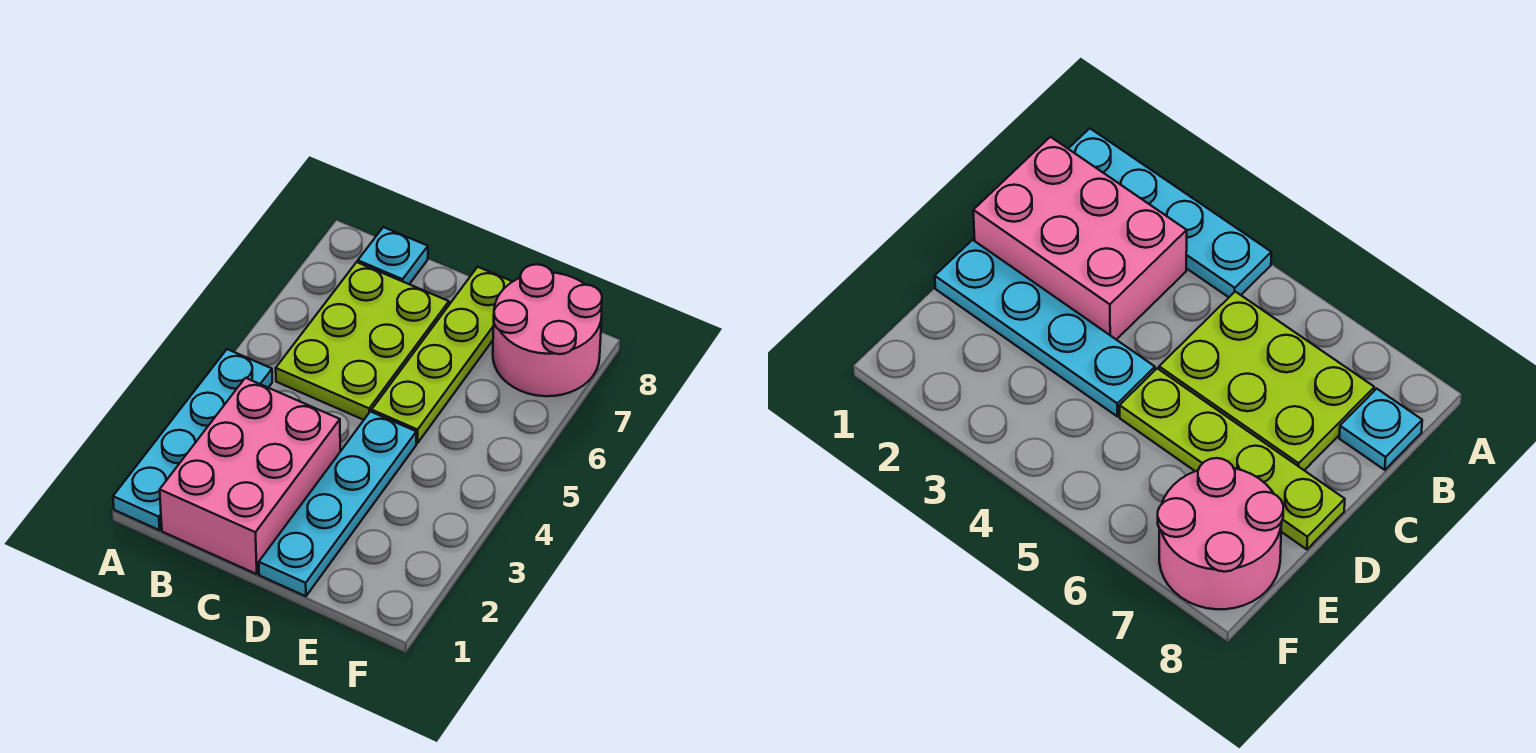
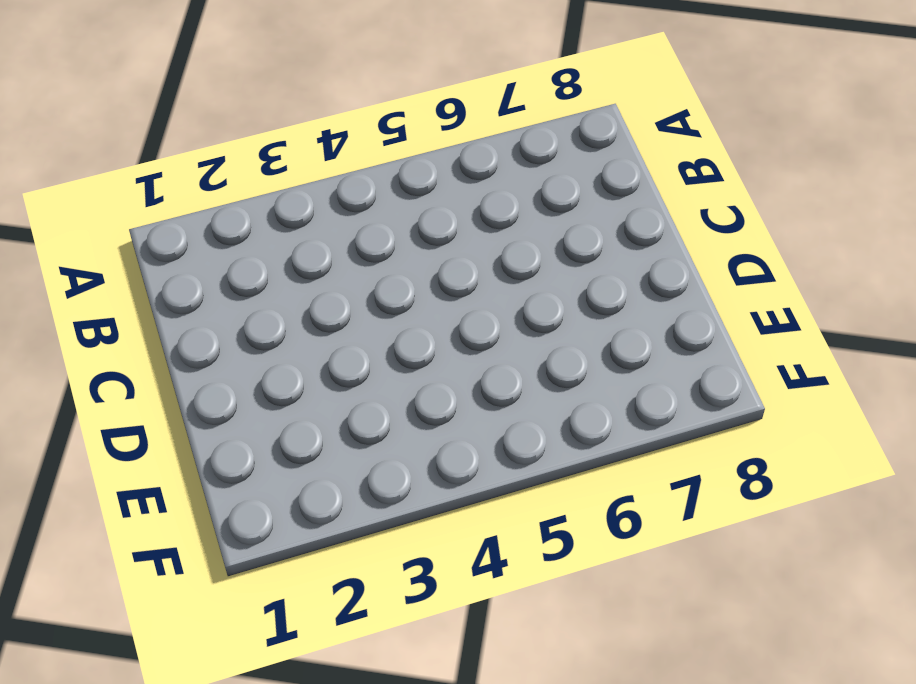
none -> cyan 1x4 plate [113,349,272,530]
none -> pink 2x3 brick [160,378,340,574]

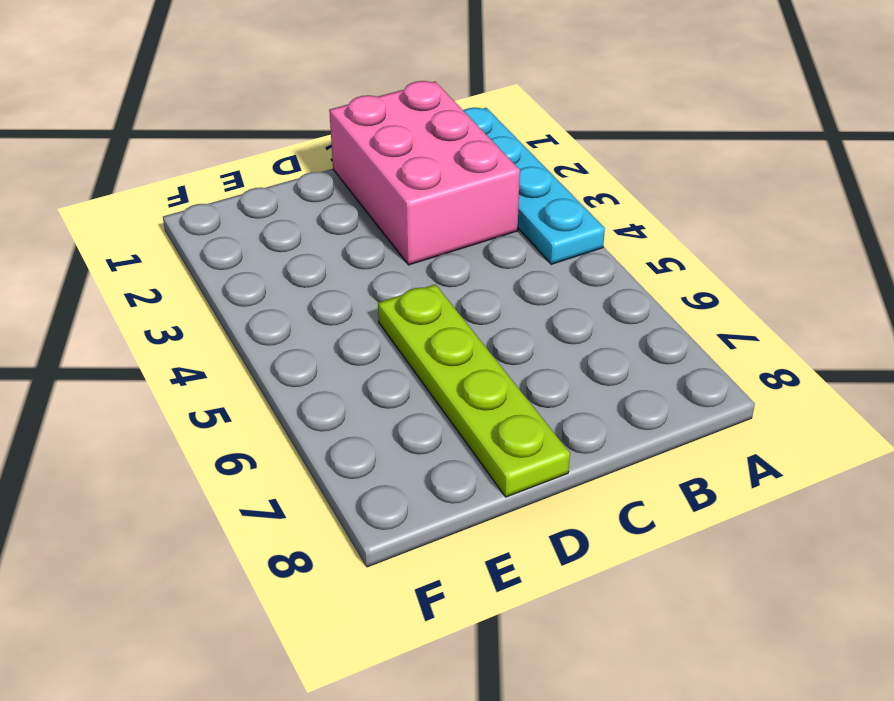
none -> lime 2x3 plate [276,262,449,420]
none -> cyan 1x1 plate [358,227,428,284]

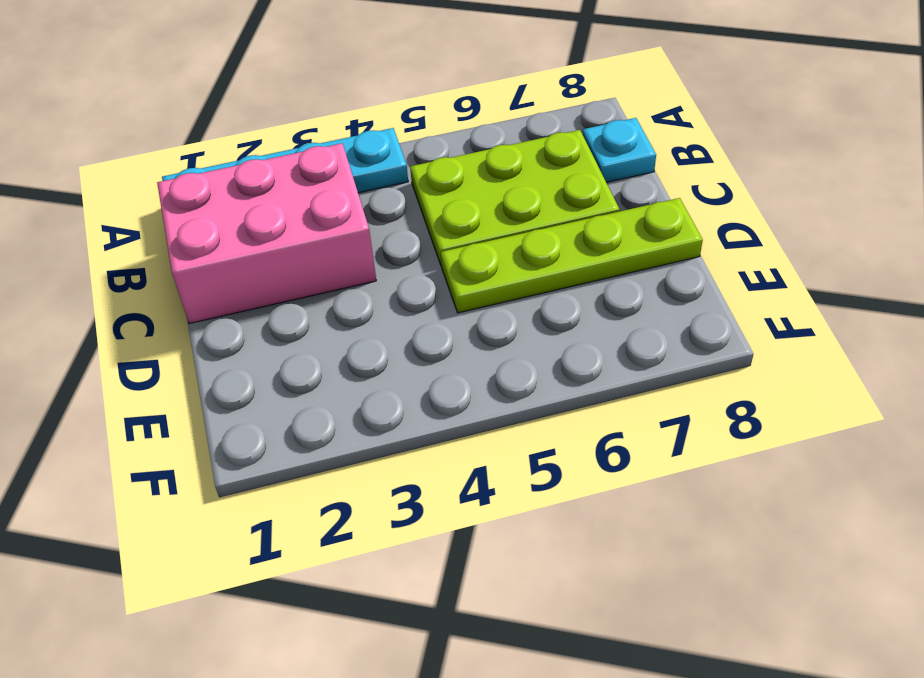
none -> cyan 1x4 plate [259,412,416,596]
none -> pink 2x2 round brick [493,264,602,396]

